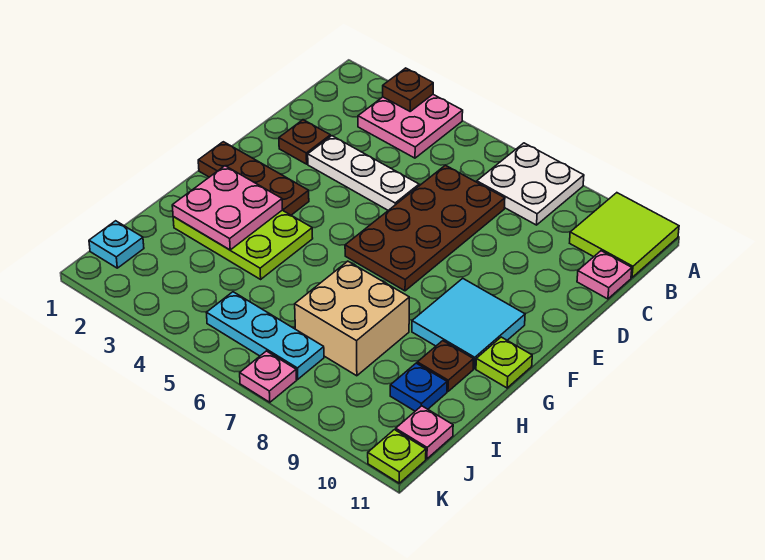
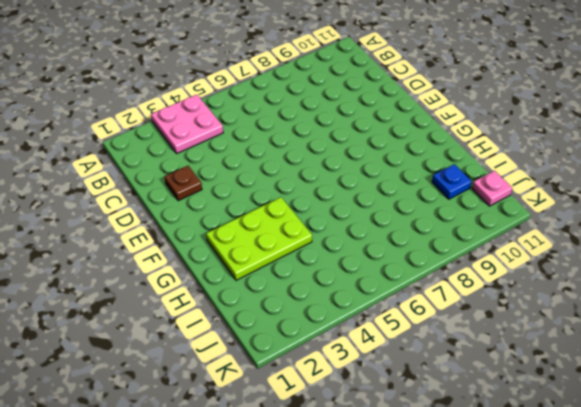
none -> white 2x2 plate [477,143,584,225]
none -> lime 2x2 tile [570,193,679,278]
none -> brown 2x4 plate [345,165,505,291]

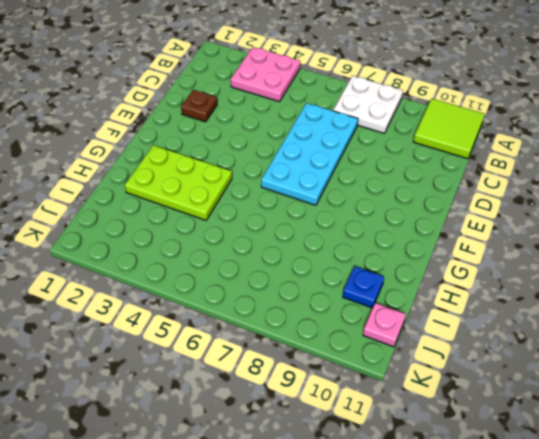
cyan 2x4 plate [261,103,358,205] -> brown 2x4 plate [345,165,505,291]
none -> pink 1x1 plate [577,251,632,299]
none -> white 1x3 plate [308,136,419,210]
none -> brown 1x3 plate [198,142,309,215]

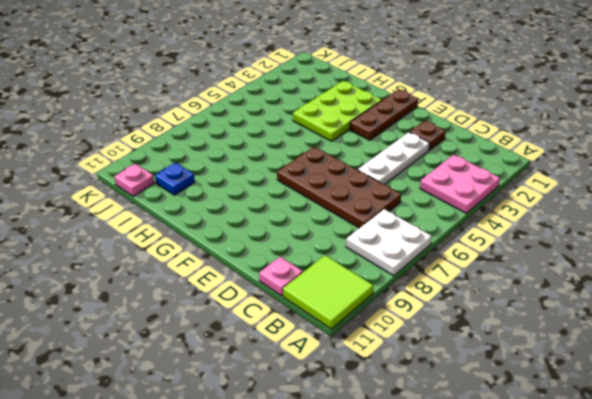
none -> cyan 2x2 tile [412,278,525,369]
none -> lime 1x1 plate [476,337,532,388]
none -> tan 2x2 brick [295,261,409,376]

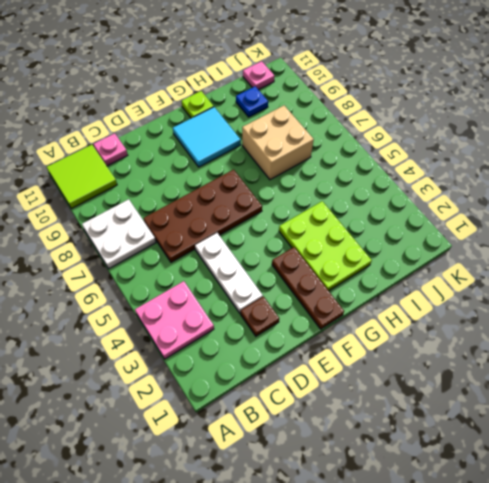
none -> brown 1x1 plate [417,341,474,391]
none -> cyan 1x1 plate [89,221,144,268]
none -> cyan 1x3 plate [207,292,324,379]

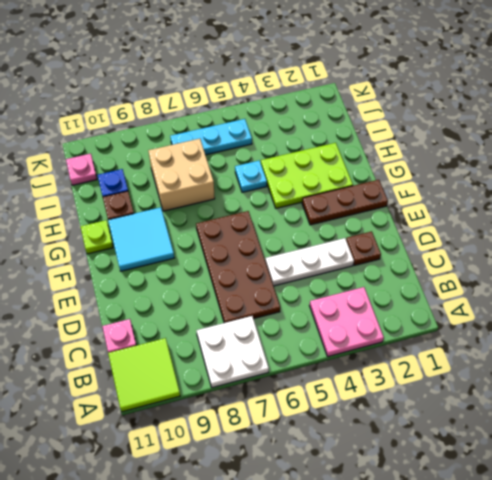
cyan 1x1 plate [235,160,267,192] -> cyan 1x1 plate moved to [89,221,144,268]
none -> pink 1x1 plate [240,351,297,402]
none -> lime 1x1 plate [368,430,426,483]
none -> brown 1x1 plate [383,68,433,111]

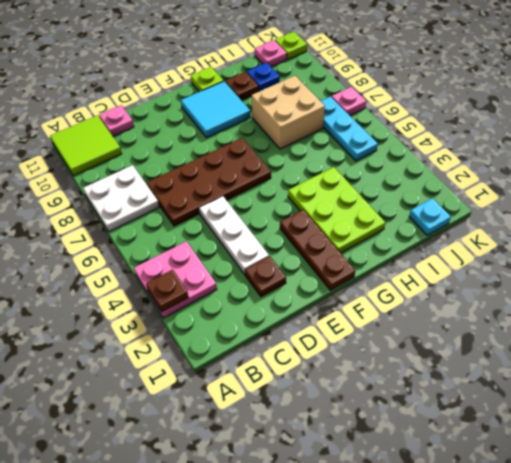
none -> pink 2x2 plate [172,166,282,250]

